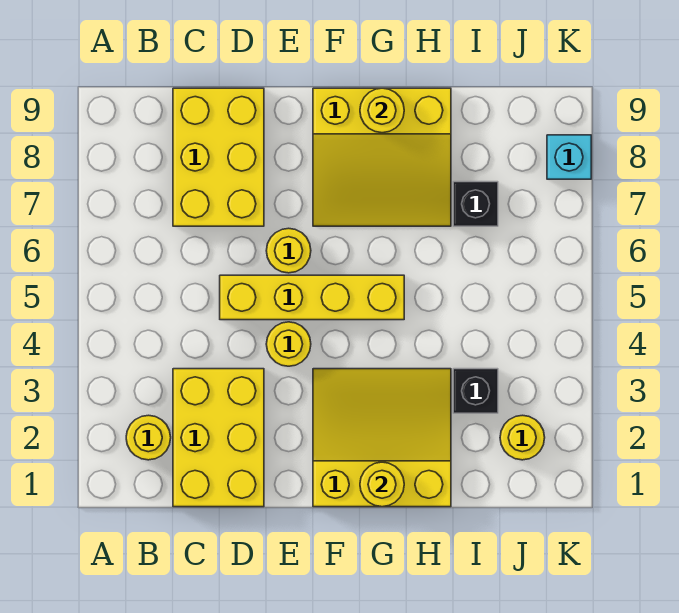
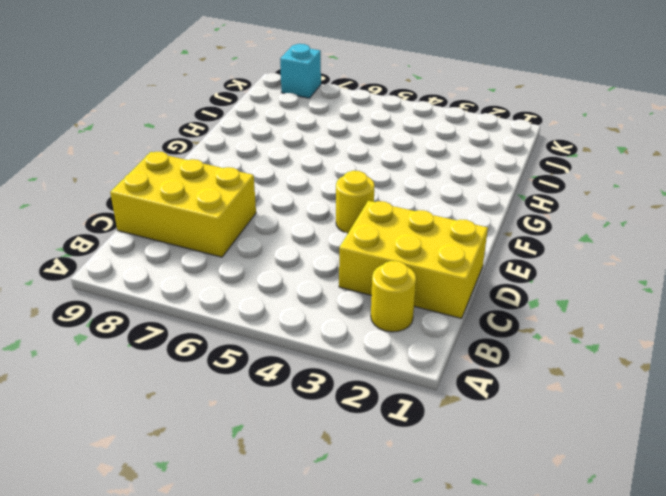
none -> yellow 1x4 brick [220,275,404,320]
none -> yellow 1x1 round brick [266,228,311,273]
none -> yellow 3x3 slope [313,369,451,507]

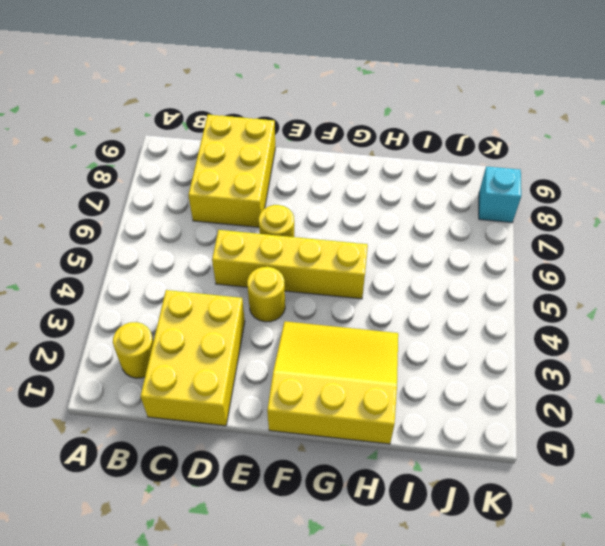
none -> yellow 3x3 slope [313,88,451,226]
none -> black 1x1 brick [453,369,498,413]
none -> black 1x1 brick [453,182,498,226]

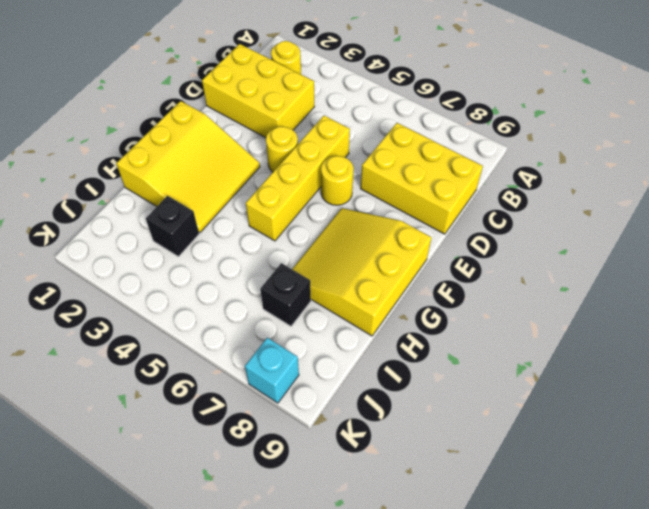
none -> yellow 1x1 round brick [500,415,545,460]
none -> yellow 1x1 round brick [360,462,404,507]
none -> yellow 1x1 round brick [360,88,404,133]

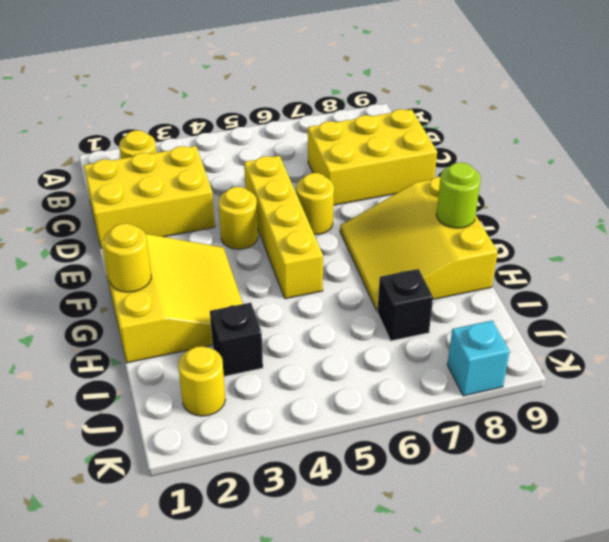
lime 1x1 round brick [436,163,481,228] -> yellow 1x1 round brick [360,88,404,133]

